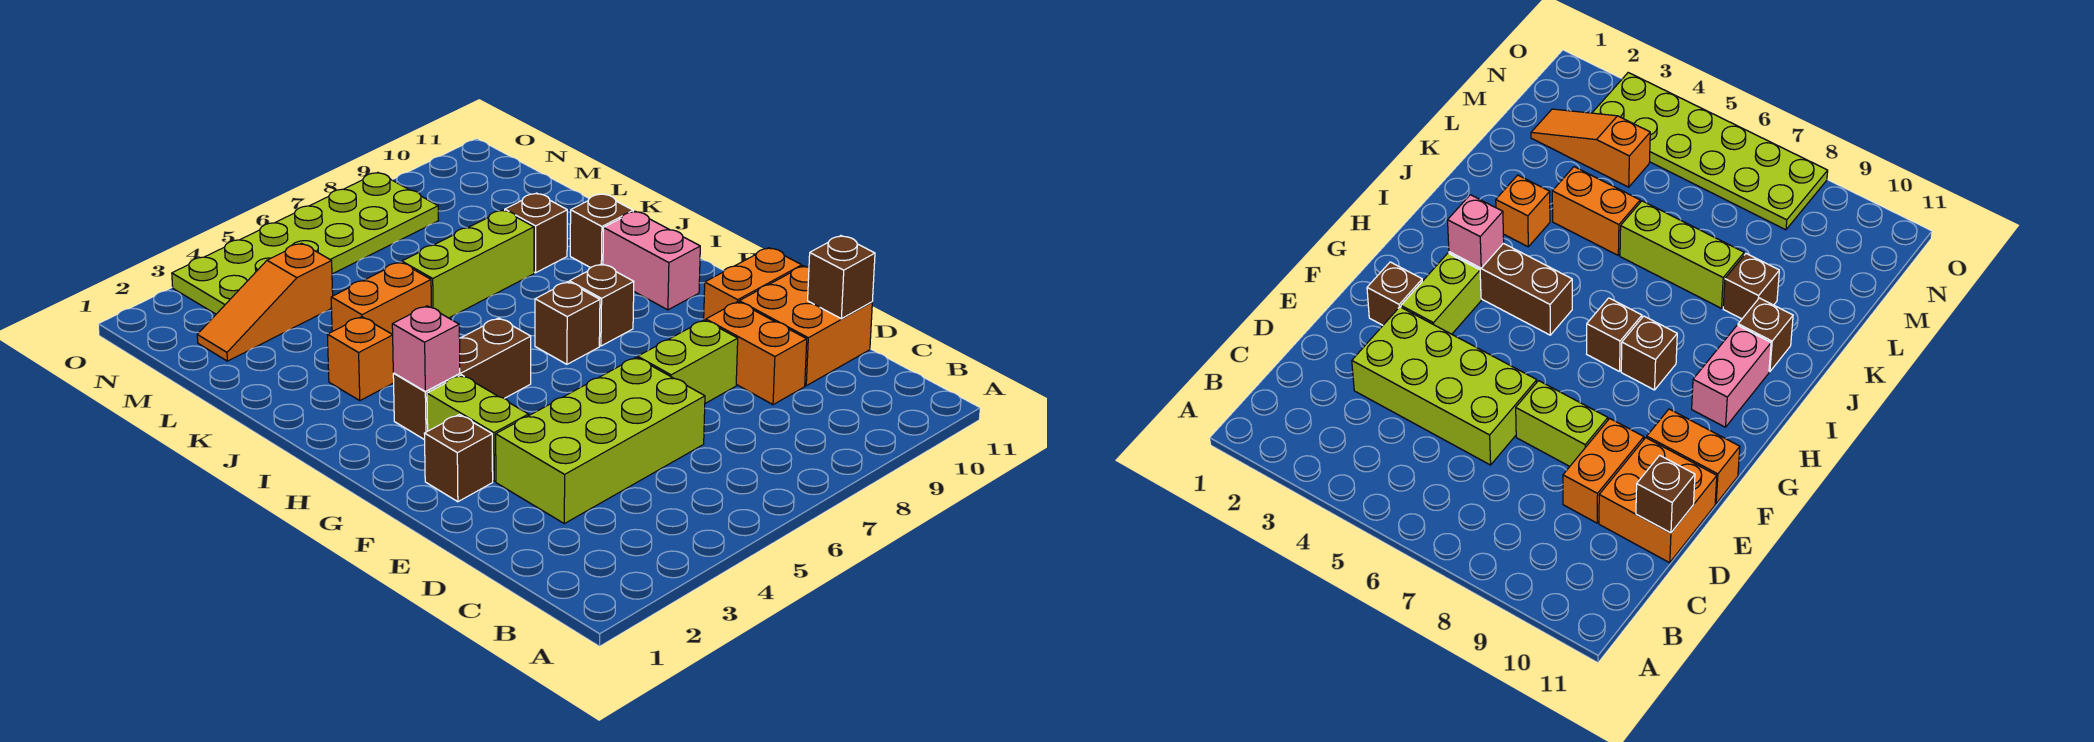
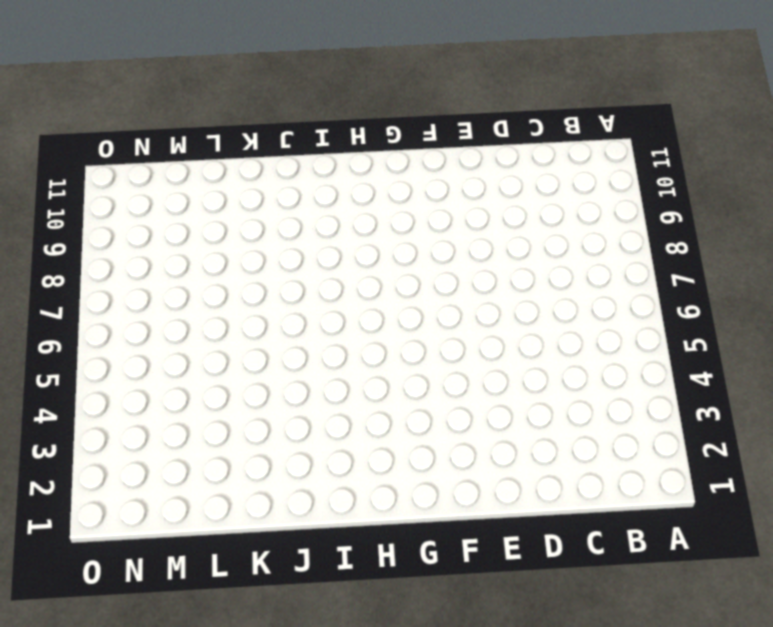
none -> lime 2x4 brick [496,357,705,524]
none -> orange 1x2 brick [706,302,807,405]
none -> orange 2x2 brick [739,266,872,386]

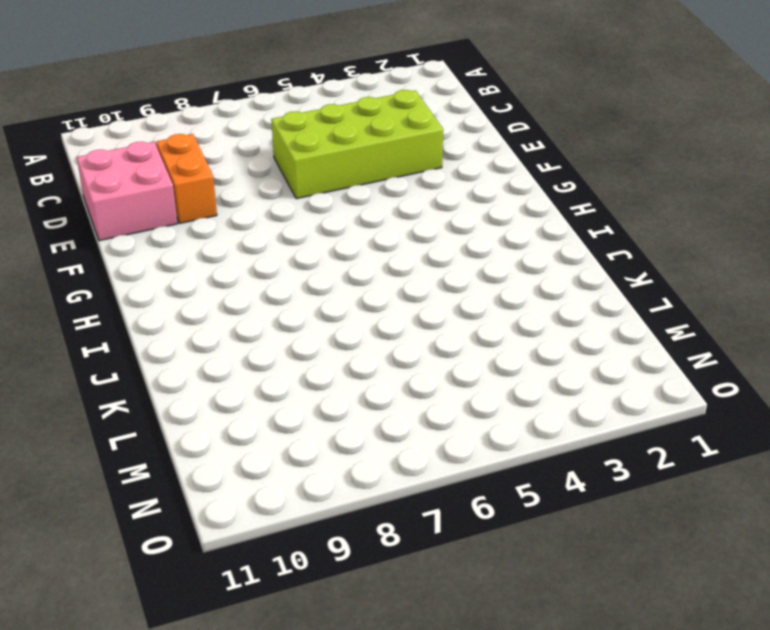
pink 2x2 brick [77,142,178,241] -> orange 2x2 brick [739,266,872,386]
none -> lime 1x2 brick [638,320,738,403]
none -> brown 1x1 brick [424,414,493,502]
none -> lime 1x2 brick [427,375,529,481]

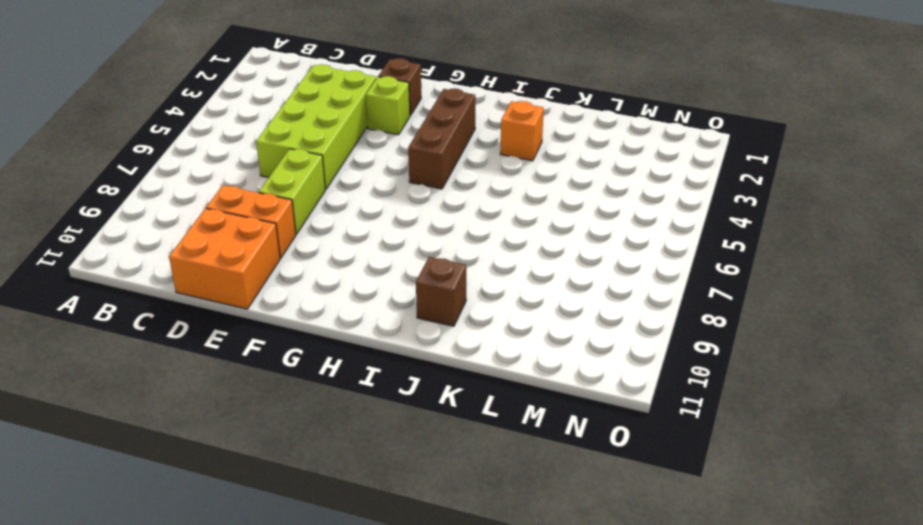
lime 1x1 brick [366,76,410,135] -> lime 1x2 brick [427,375,529,481]
none -> orange 1x2 brick [704,248,802,321]
none -> brown 1x1 brick [535,282,600,364]
none -> brown 1x1 brick [569,264,634,346]

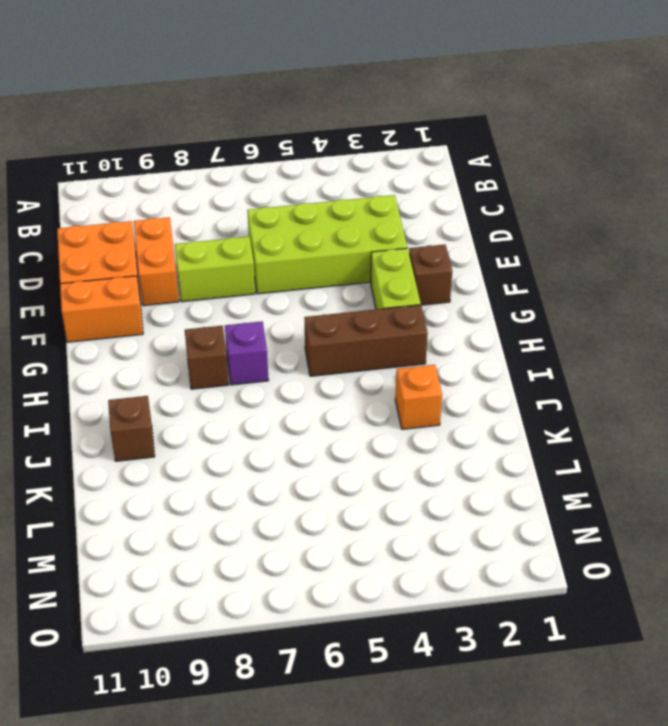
purple 1x1 brick [225,321,269,385] -> brown 1x1 brick [535,282,600,364]
none -> pink 1x2 brick [603,211,700,310]
none -> orange 1x2 brick [331,262,431,335]
none -> lime 1x3 brick [402,210,534,318]

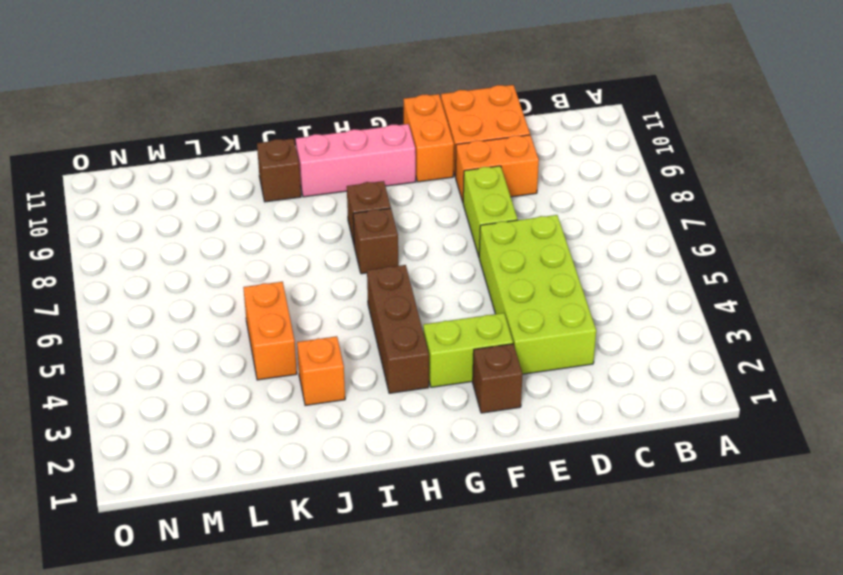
pink 1x3 brick [296,124,416,197] -> pink 1x2 brick [603,211,700,310]
none -> lime 1x3 brick [402,210,534,318]
none -> brown 1x1 brick [505,193,567,273]
none -> orange 1x3 slope [197,243,333,361]

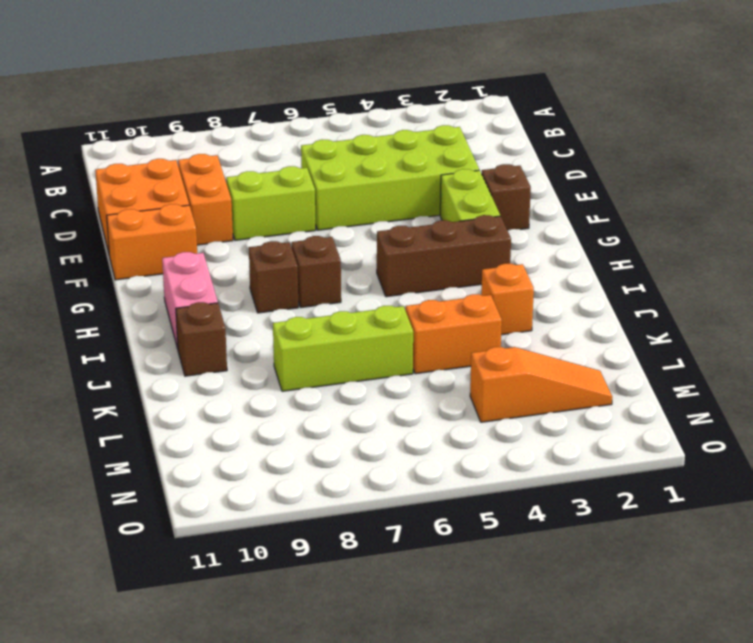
none -> brown 1x1 brick [505,193,567,273]
none -> lime 2x6 plate [172,173,438,314]
none -> brown 1x1 brick [808,236,875,319]

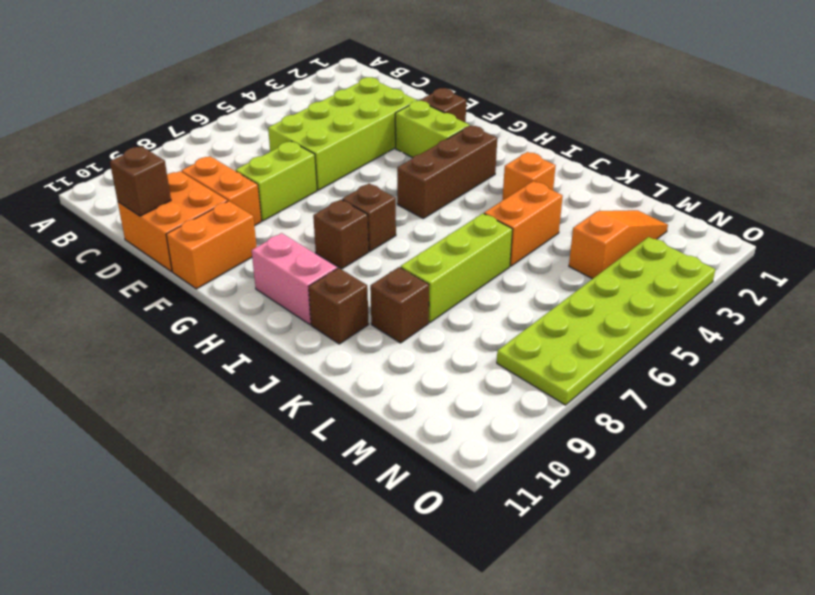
none -> pink 1x1 brick [392,306,460,391]

